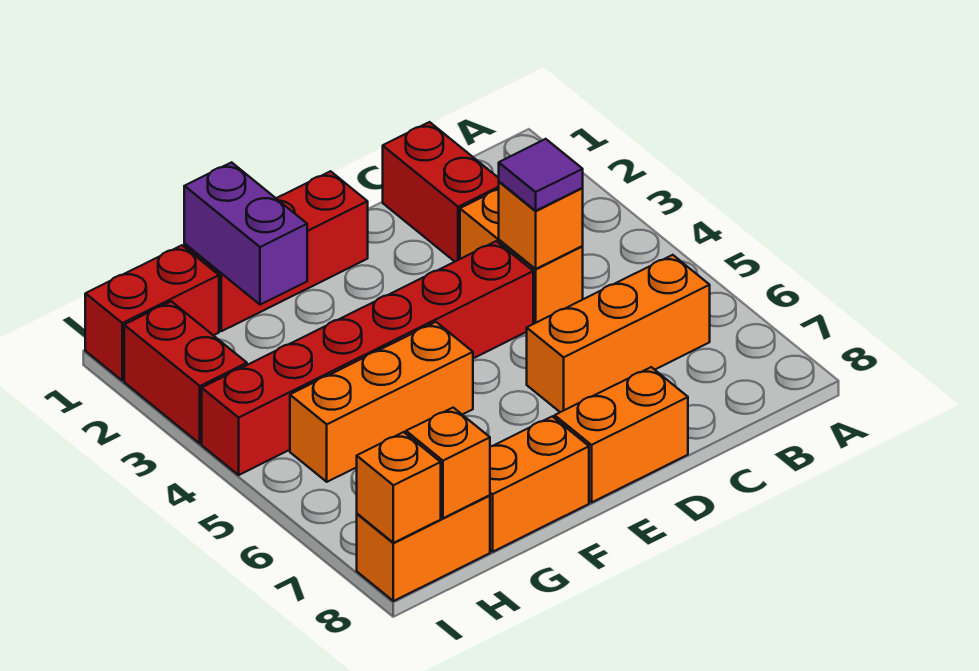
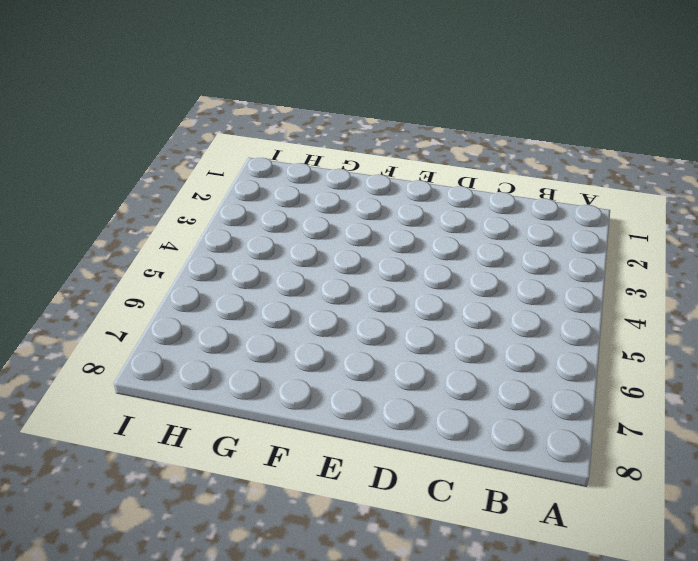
none -> orange 1x3 brick [527,255,710,412]
none -> red 1x2 brick [383,122,499,262]
none -> orange 1x2 brick [460,190,583,324]

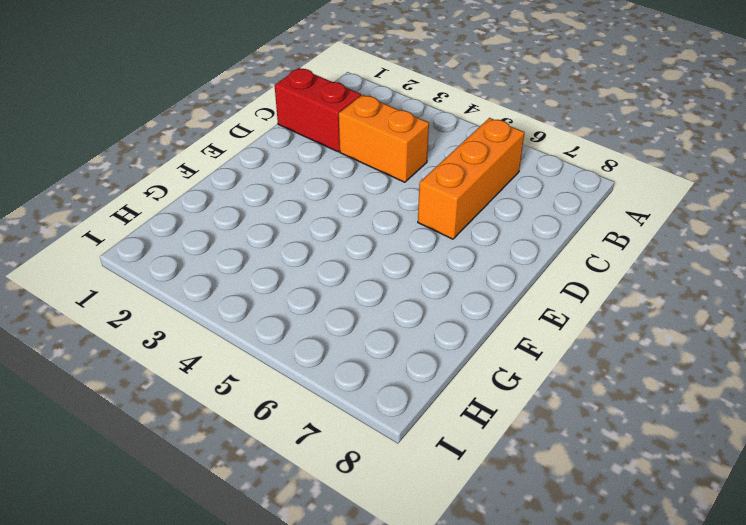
none -> red 1x6 brick [202,241,533,475]
none -> orange 1x2 brick [555,367,688,502]
none -> red 1x3 brick [184,171,368,331]

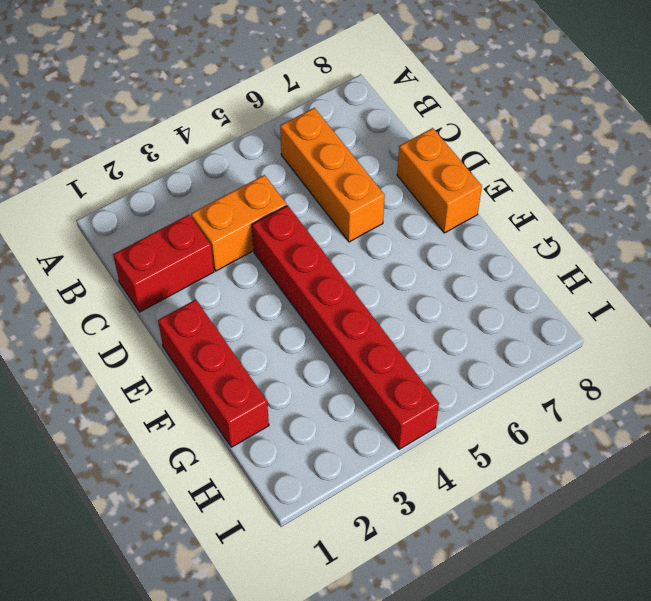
none -> orange 1x3 brick [290,322,473,482]
none -> orange 1x2 brick [490,416,589,552]
none -> red 1x2 brick [85,245,219,381]

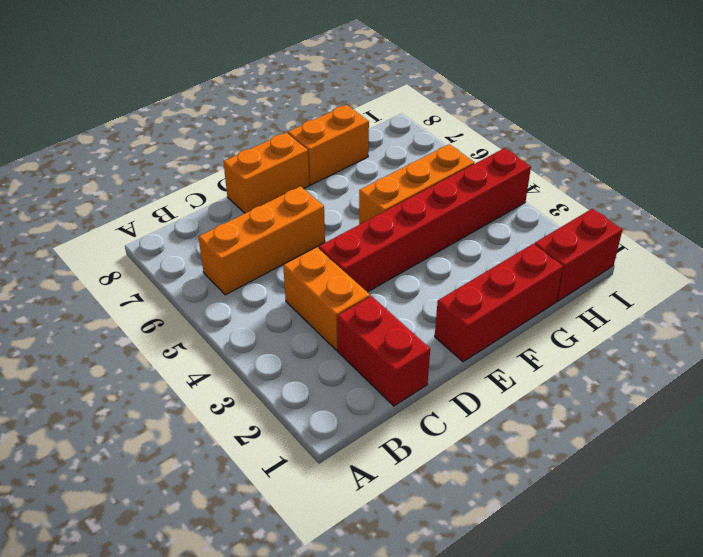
none -> orange 1x2 brick [357,495,490,601]
none -> red 1x2 brick [124,301,247,443]
none -> orange 1x1 brick [498,182,583,269]

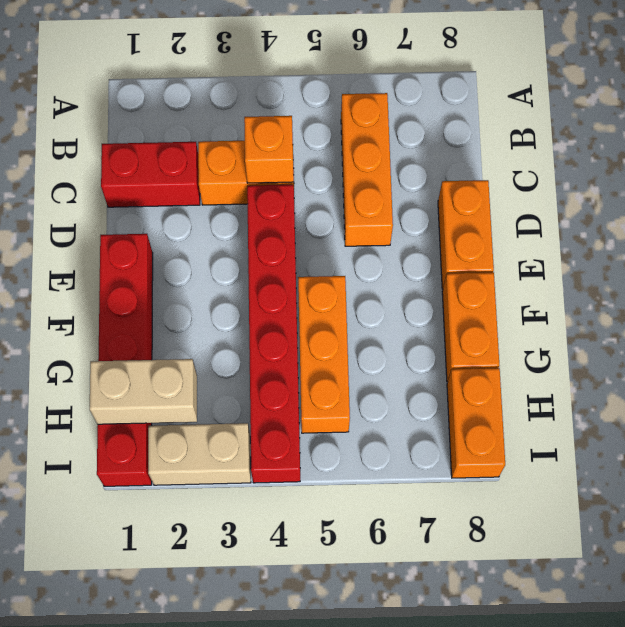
tan 1x2 brick [90,359,197,424] -> none
tan 1x2 brick [148,423,251,485] -> red 1x2 brick [124,301,247,443]
none -> purple 1x2 brick [184,162,307,305]
none -> orange 1x1 brick [406,408,490,518]
none -> orange 1x1 brick [357,432,441,543]

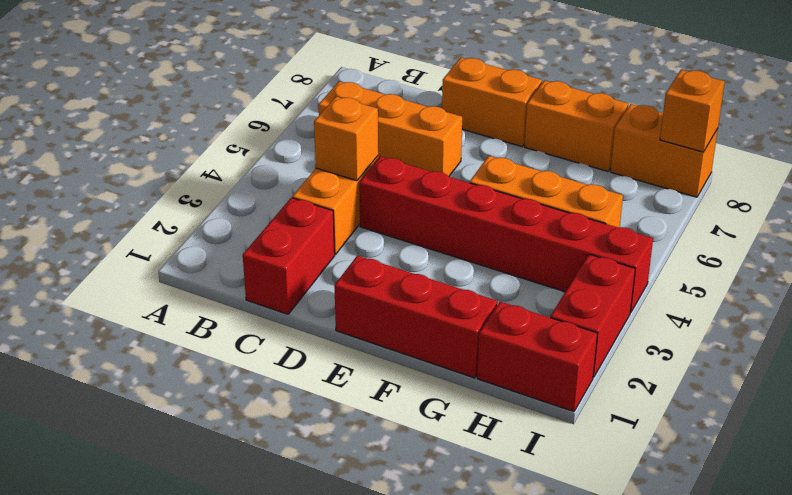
none -> purple 1x2 brick [184,162,307,305]
none -> orange 1x1 brick [406,408,490,518]
none -> purple 1x1 tile [499,139,583,211]

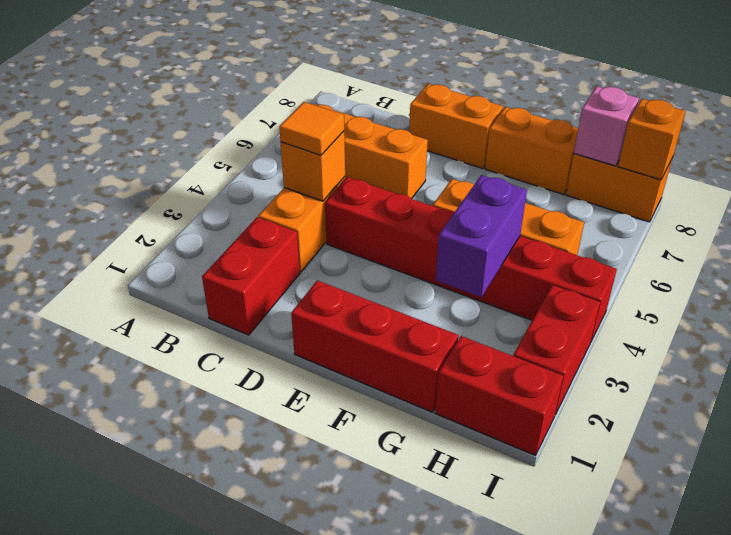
orange 1x1 tile [279,102,344,155] -> purple 1x1 tile [499,139,583,211]
purple 1x2 brick [436,175,527,297] -> purple 1x2 brick moved to [184,162,307,305]
pink 1x1 brick [574,86,639,166] -> orange 1x1 brick [406,408,490,518]

